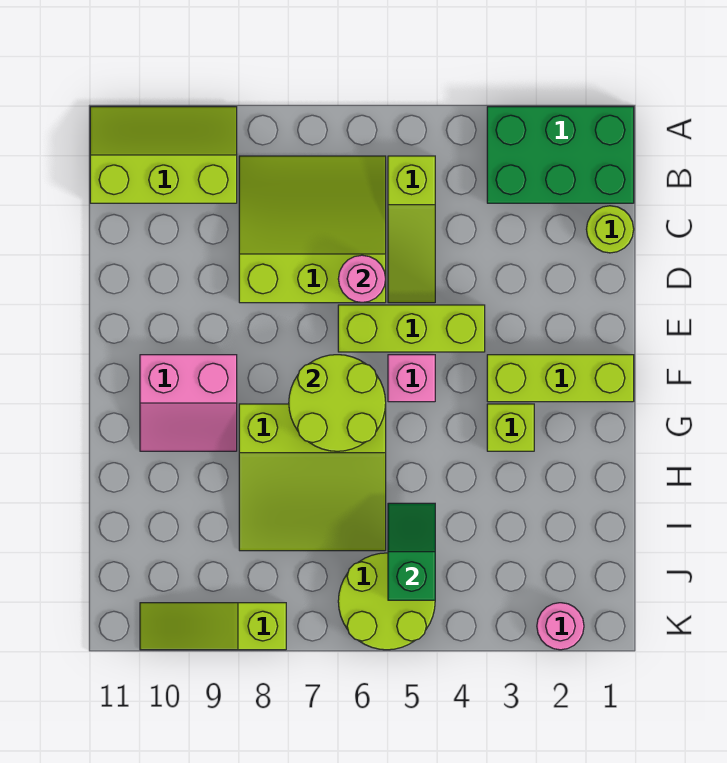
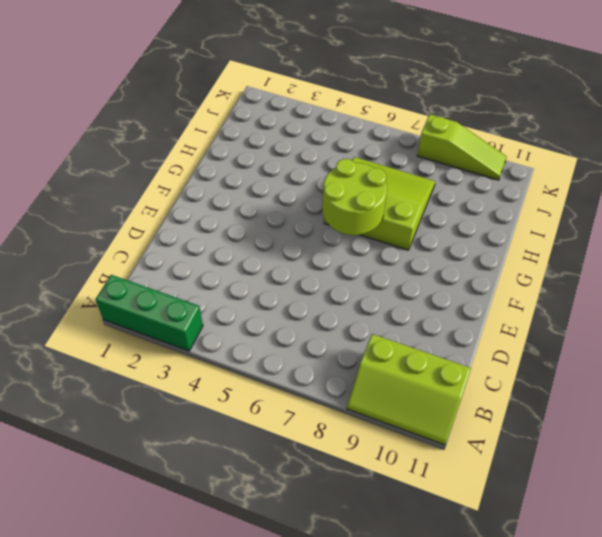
green 1x3 brick [96,275,203,351] -> green 2x3 brick [487,107,634,203]
none -> lime 1x3 slope [388,156,435,303]
none -> lime 3x3 slope [239,156,386,303]
none -> lime 1x1 round brick [586,206,634,253]

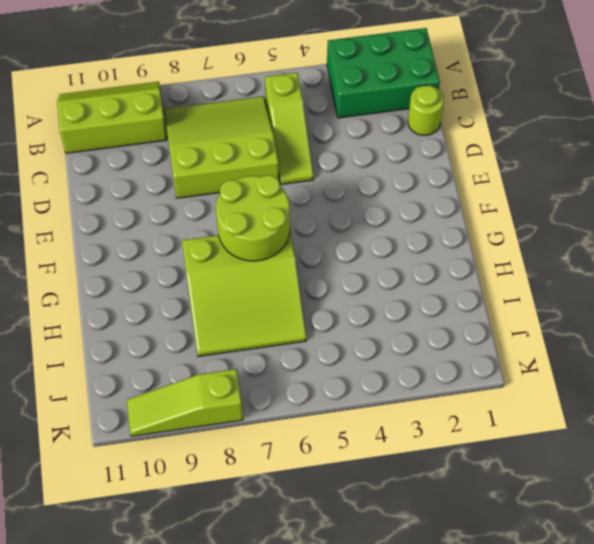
none -> lime 1x3 brick [338,305,485,352]
none -> lime 1x3 brick [487,355,634,402]
none -> pink 1x1 brick [388,355,435,402]

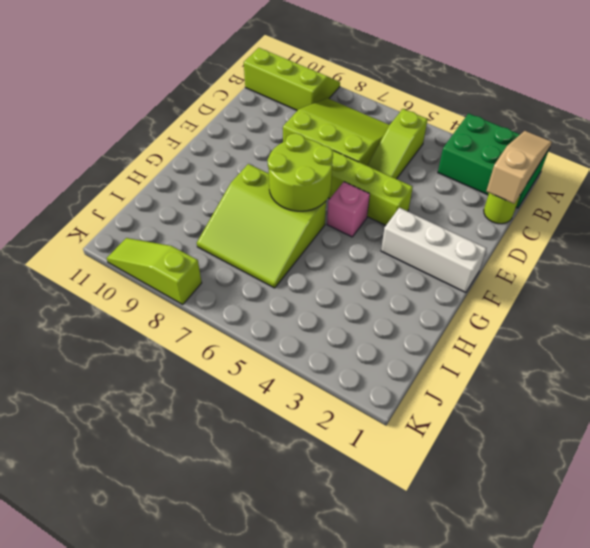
tan 1x3 slope [487,131,552,204] -> none
white 1x3 brick [381,208,487,293] -> lime 1x3 brick [487,355,634,402]
none -> pink 2x2 slope [140,355,237,451]
none -> lime 1x1 brick [487,404,534,451]
none -> lime 2x2 round brick [338,553,435,650]

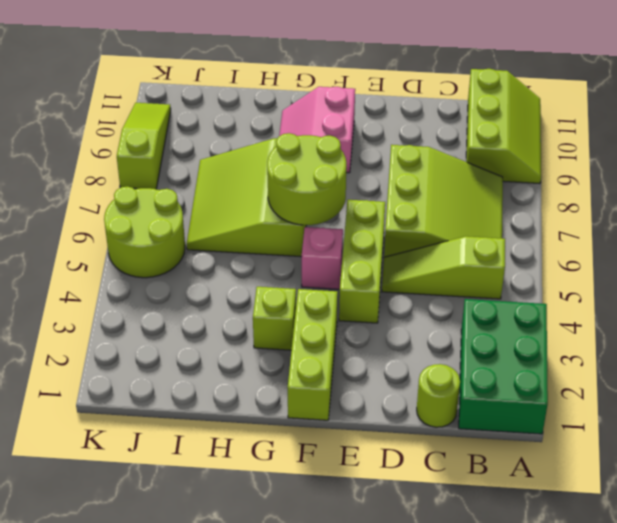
none -> pink 1x1 round brick [537,603,584,650]
none -> pink 1x1 round brick [338,255,386,303]
none -> green 1x2 slope [388,503,435,600]

